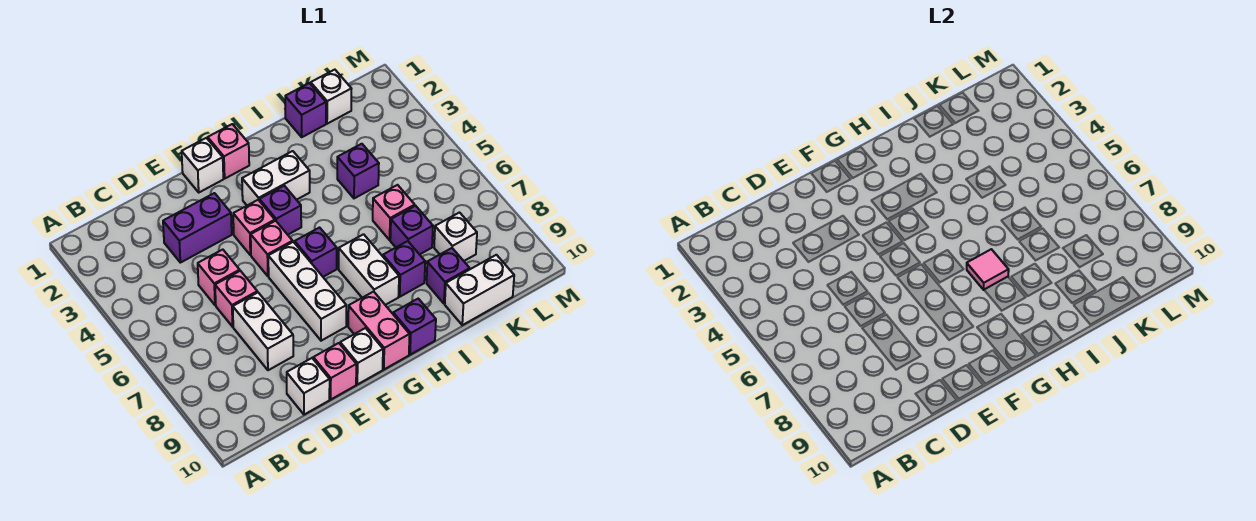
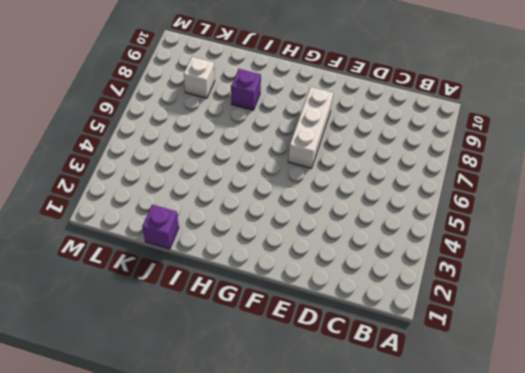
none -> purple 1x2 brick [163,193,232,263]
none -> pink 1x1 brick [198,250,240,305]
none -> pink 1x1 brick [215,271,257,327]

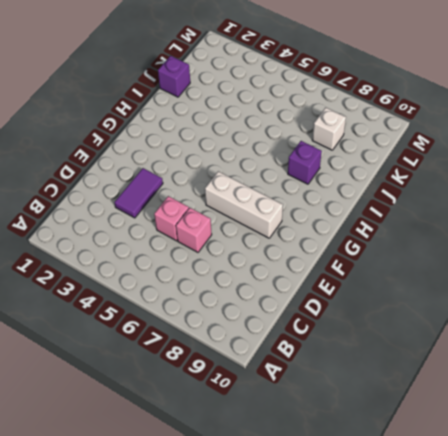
purple 1x2 tile [114,168,163,218] -> purple 1x2 brick [163,193,232,263]
none -> white 1x2 brick [233,292,293,370]
none -> white 1x1 brick [287,358,330,415]
none -> pink 1x1 brick [313,343,356,399]

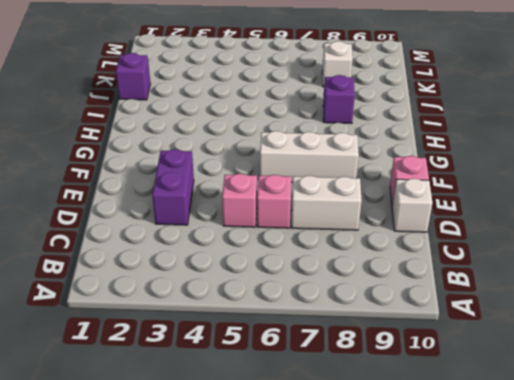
none -> white 1x1 brick [182,138,223,192]
none -> pink 1x1 brick [233,200,275,255]
none -> pink 1x1 brick [251,221,293,276]

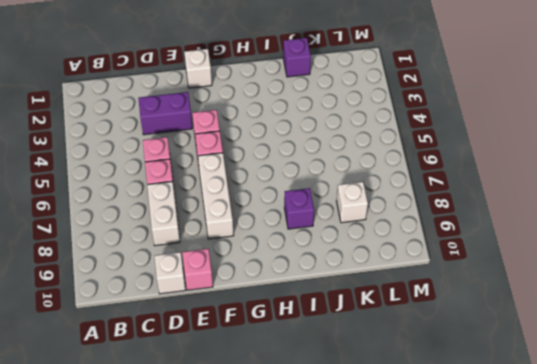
none -> white 1x1 brick [340,328,383,384]
none -> pink 1x1 brick [208,124,249,178]
none -> white 1x2 brick [242,151,310,205]

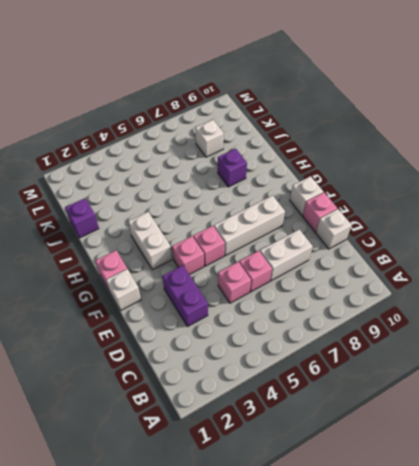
none -> purple 1x1 brick [259,186,301,235]
none -> purple 1x1 brick [295,228,337,277]
none -> pink 1x2 brick [348,292,410,369]

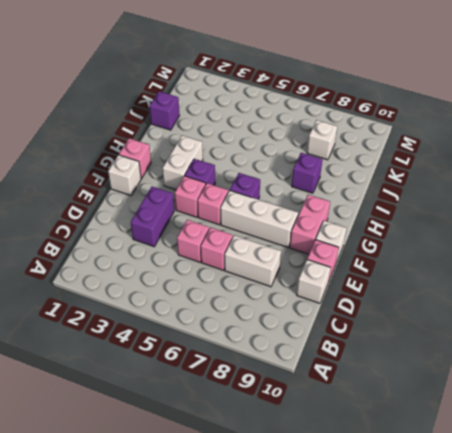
pink 1x2 brick [290,195,330,254] -> pink 1x2 brick turned to [348,292,410,369]
none -> white 1x2 brick [339,234,399,305]
none -> purple 1x1 brick [393,299,436,355]
none -> purple 1x1 brick [337,144,379,198]

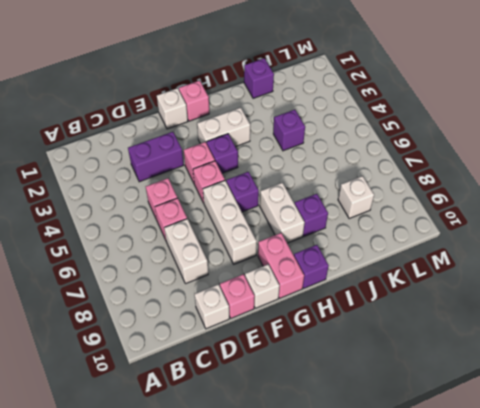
none -> pink 1x1 brick [373,185,415,240]
none -> purple 1x1 brick [390,206,433,254]
none -> purple 1x1 brick [427,248,470,304]

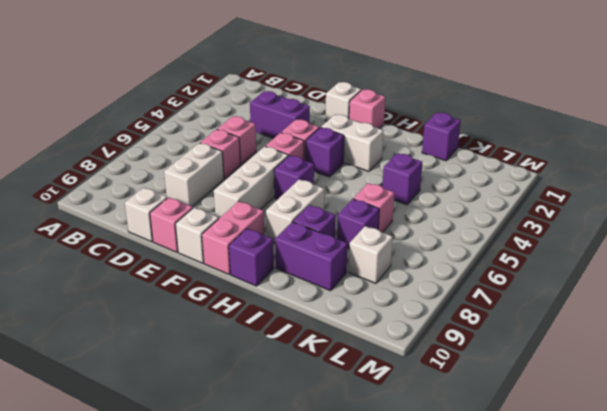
purple 1x2 brick [275,222,347,291] -> purple 1x1 brick [427,248,470,304]
none -> white 1x2 brick [445,255,514,325]
none -> white 1x1 brick [311,70,351,124]
none -> pink 1x1 tile [967,249,1009,290]

